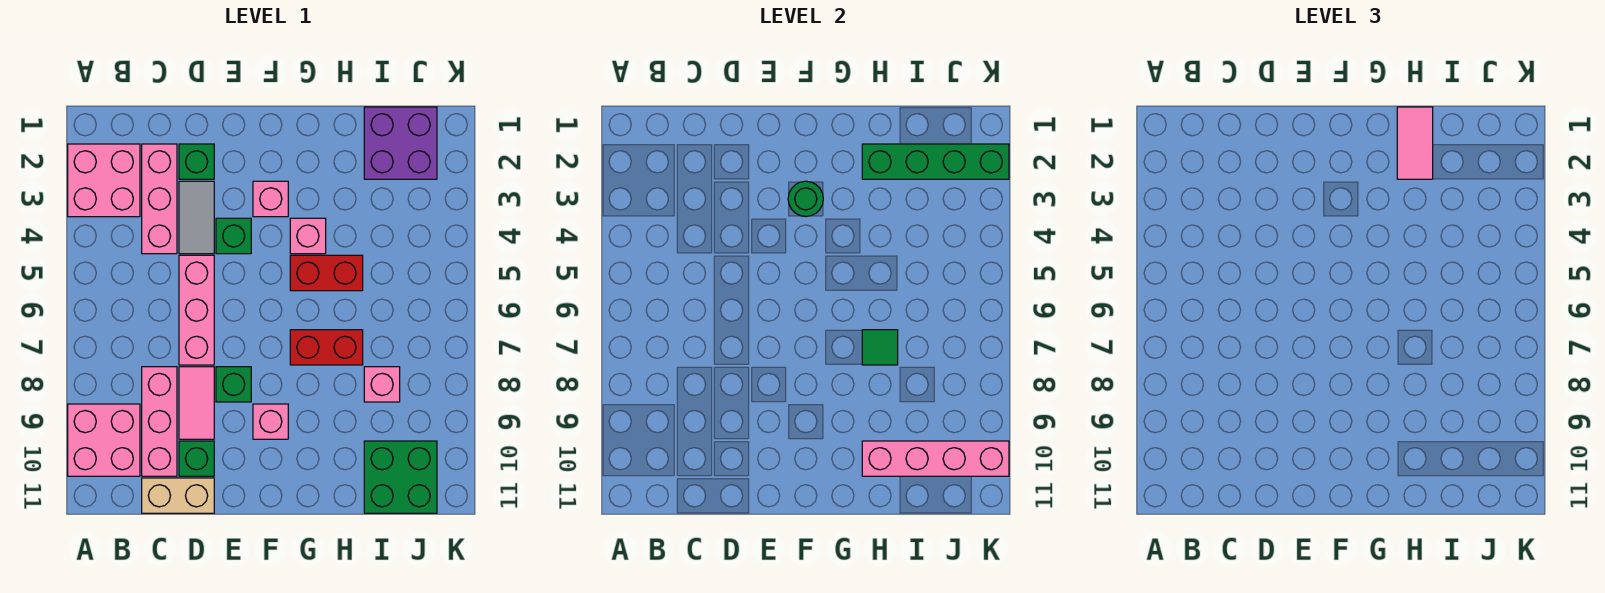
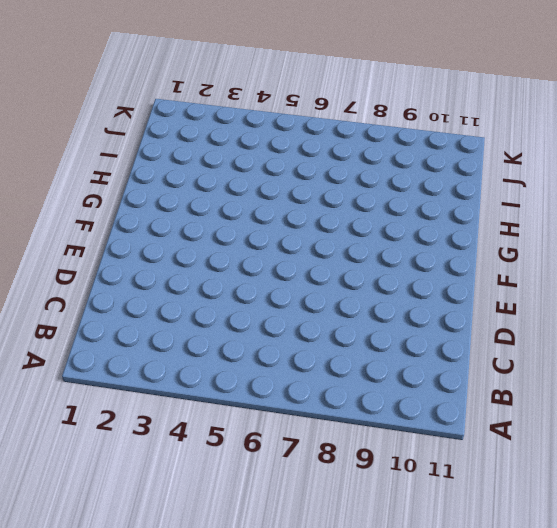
none -> pink 2x2 brick [68,144,140,217]
none -> pink 2x2 brick [68,404,140,476]
none -> pink 1x3 brick [142,144,177,254]

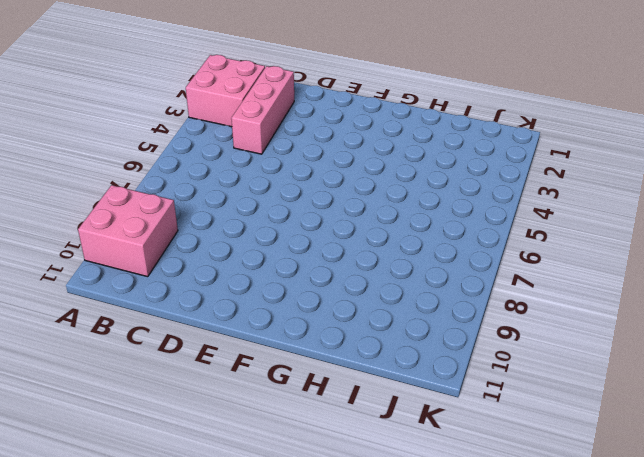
none -> pink 1x3 brick [142,367,177,476]
none -> tan 1x2 brick [142,478,214,513]
none -> green 1x1 brick [179,144,214,179]

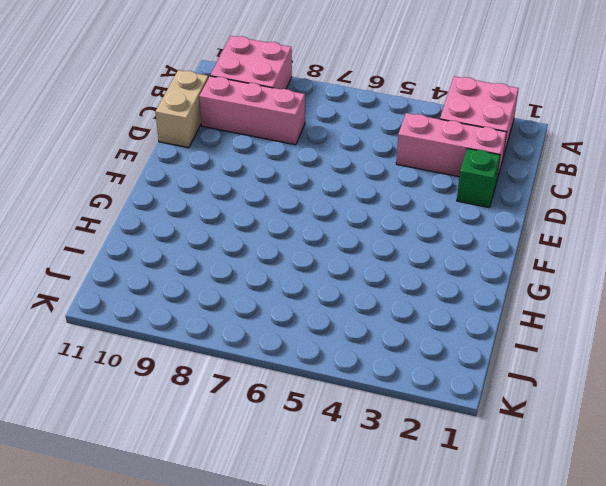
none -> grey 1x2 tile [179,181,214,254]
none -> pink 1x3 brick [179,255,214,365]
none -> pink 1x2 tile [179,367,214,439]

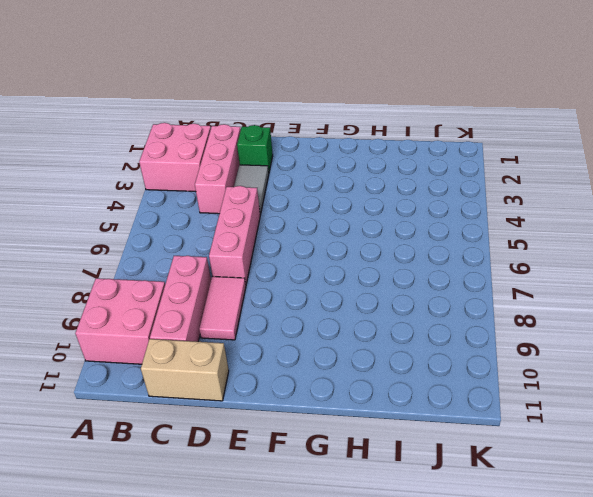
none -> green 1x1 brick [179,441,214,476]
none -> green 1x1 brick [216,218,251,254]
none -> green 1x1 brick [216,367,251,402]

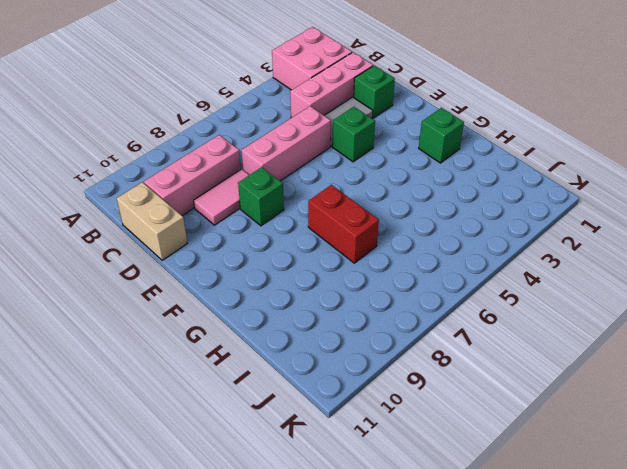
green 1x1 brick [419,108,464,163] -> green 1x1 brick moved to [179,441,214,476]
none -> pink 2x2 brick [68,404,140,476]
none -> pink 1x1 brick [253,181,288,217]
none -> pink 1x1 brick [253,404,288,439]

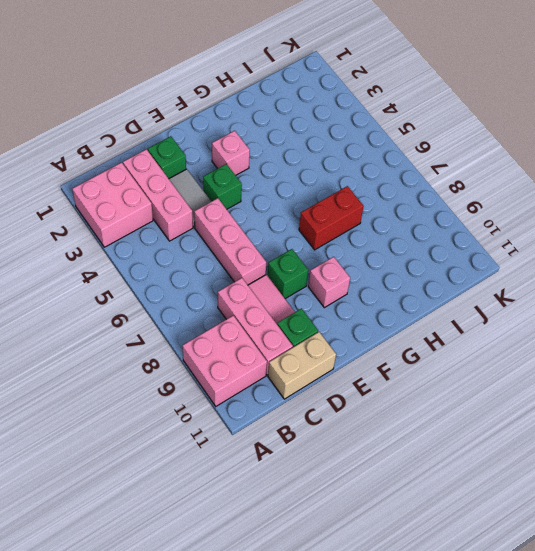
none -> pink 1x1 brick [290,218,326,254]
none -> red 1x2 brick [290,255,363,291]
none -> purple 2x2 brick [364,107,437,179]

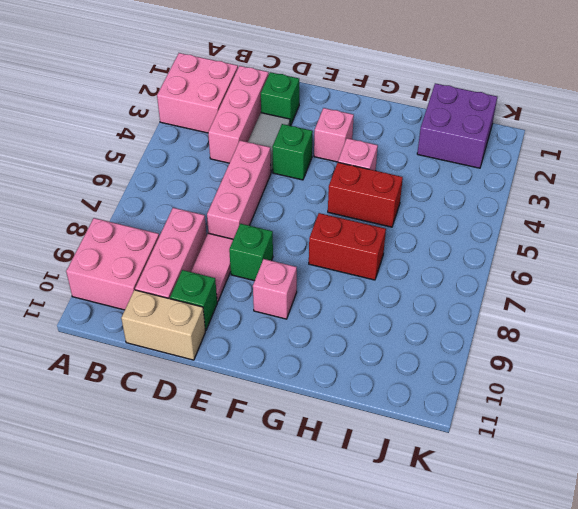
none -> pink 1x1 brick [364,367,400,402]
none -> green 2x2 brick [364,441,437,513]
none -> green 1x1 round brick [788,181,823,217]

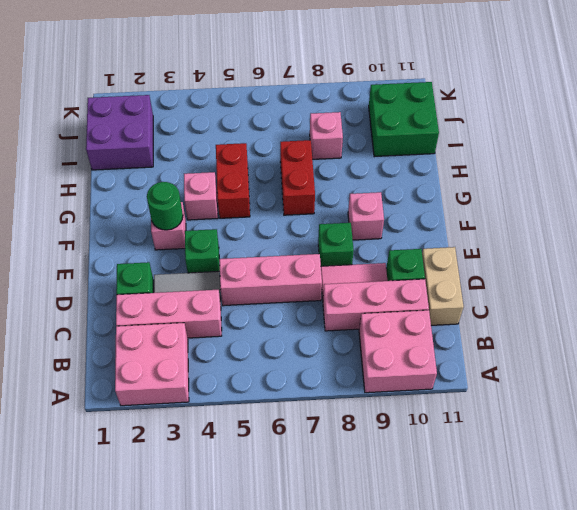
none -> green 1x4 brick [862,144,1009,179]
none -> green 1x1 tile [862,330,898,365]
none -> pink 1x4 brick [862,441,1009,476]

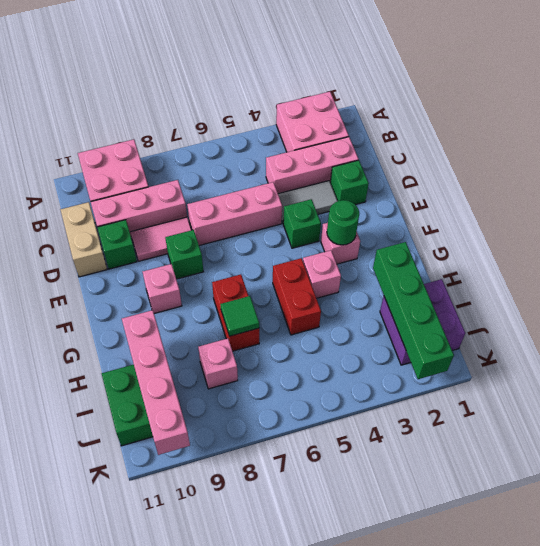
none -> pink 1x2 tile [1397,107,1433,179]

